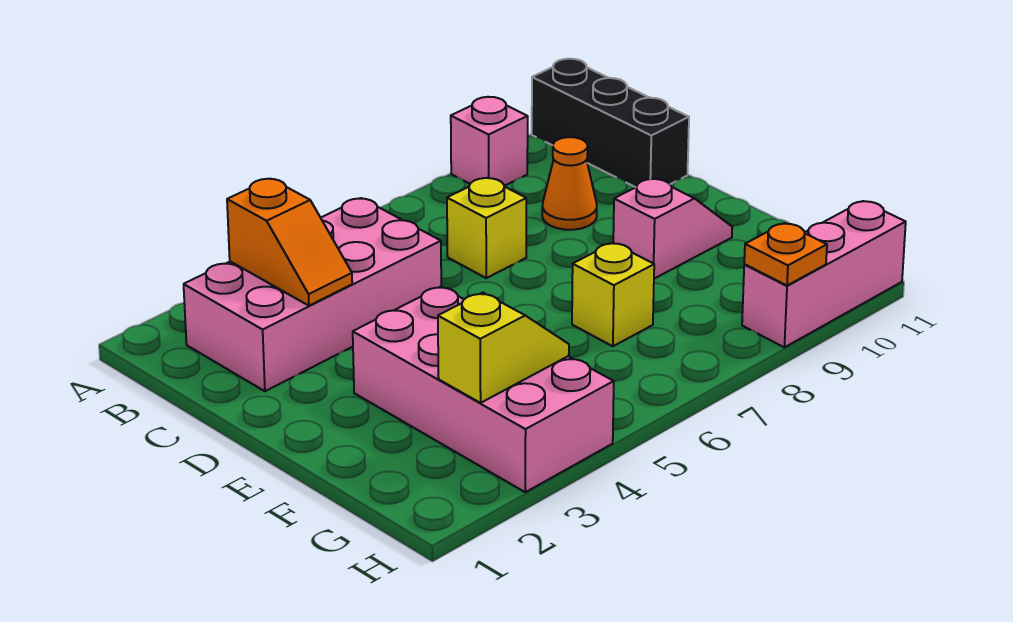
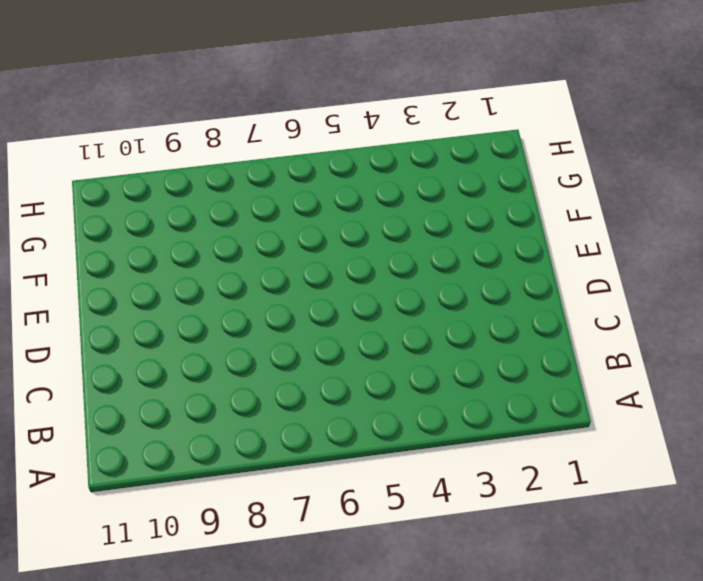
none -> pink 1x1 brick [451,97,528,186]
none -> black 1x3 brick [532,59,689,187]
none -> pink 2x4 brick [184,198,441,391]

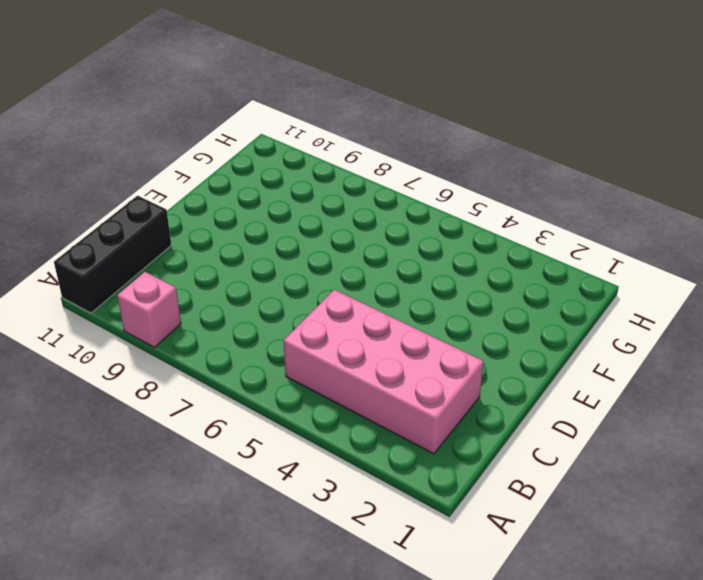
none -> yellow 1x1 brick [447,178,526,278]
none -> orange 1x1 cone [542,137,597,230]
none -> pink 2x4 brick [353,287,614,492]

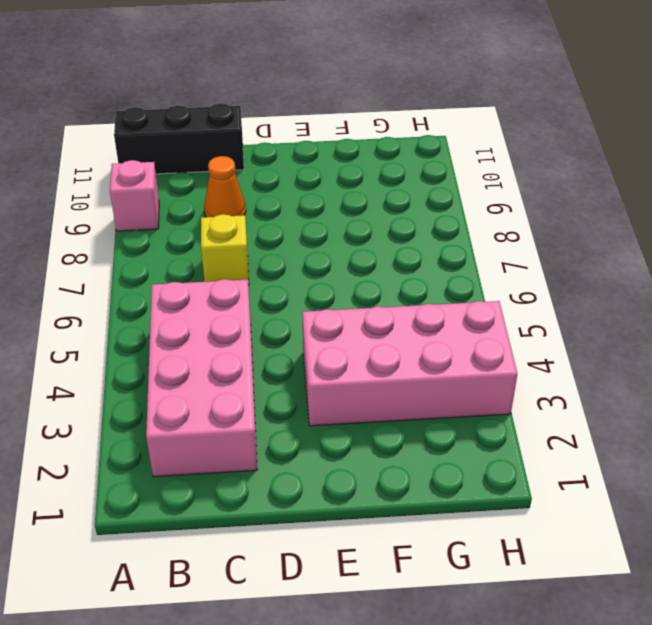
none -> pink 1x2 slope [613,178,732,279]
none -> yellow 1x1 brick [572,243,654,346]
none -> pink 1x3 brick [742,201,906,347]

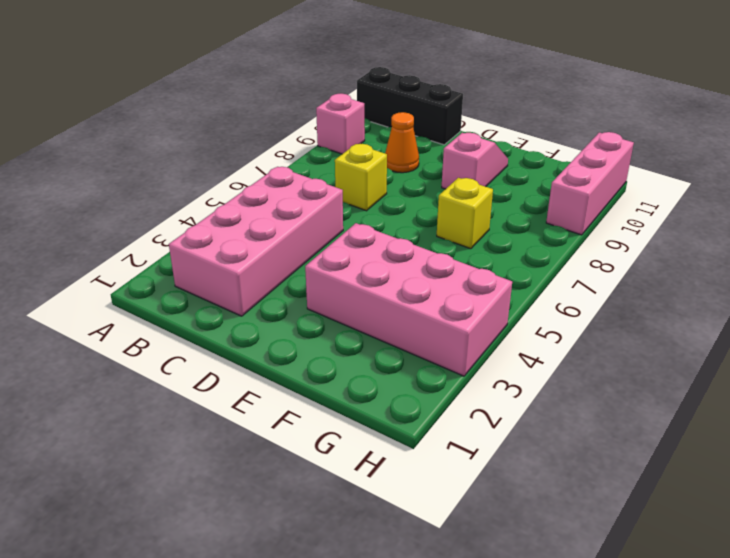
none -> orange 1x2 slope [227,179,352,306]
none -> yellow 1x2 slope [438,293,569,403]
none -> orange 1x1 plate [744,223,827,286]

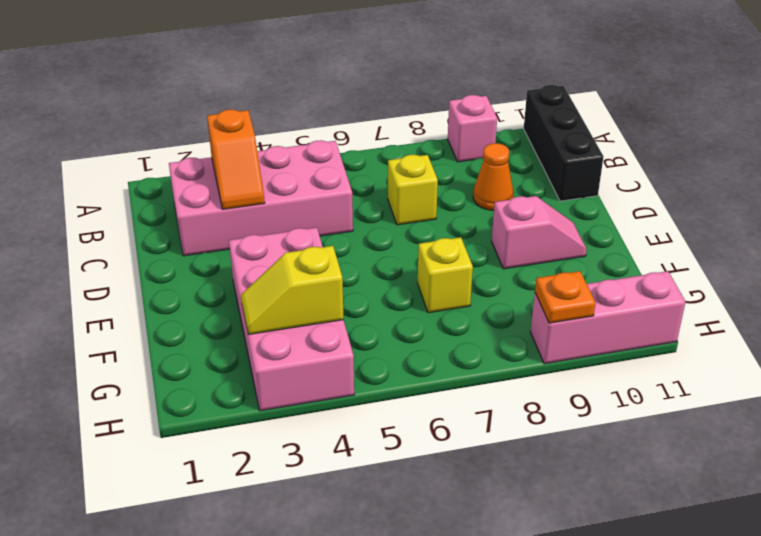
yellow 1x2 slope [241,246,344,335] -> yellow 1x2 slope turned to [438,293,569,403]

